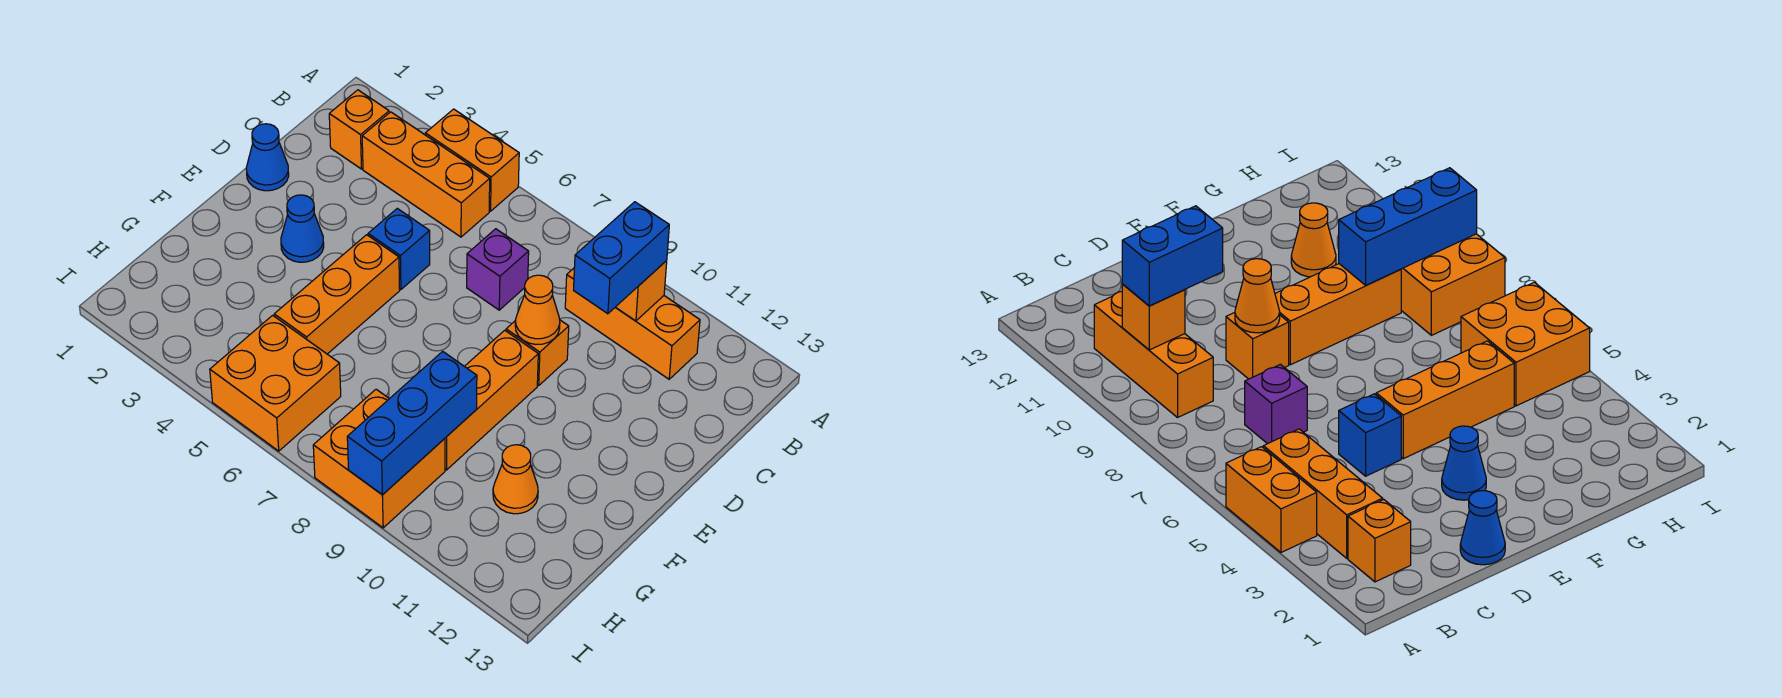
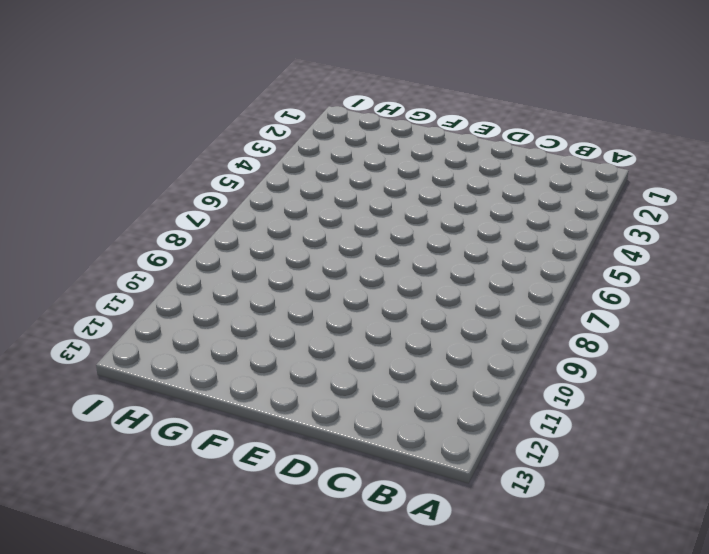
none -> orange 1x2 brick [425,109,519,211]
none -> orange 1x1 brick [329,90,389,169]
none -> orange 1x3 brick [362,112,490,237]

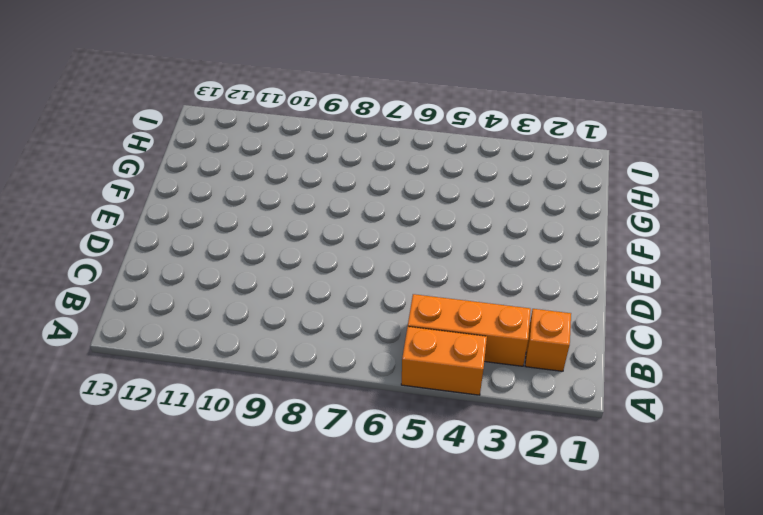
none -> orange 1x3 brick [565,268,700,379]
none -> purple 1x1 brick [467,229,529,310]
none -> blue 1x1 cone [246,124,289,191]

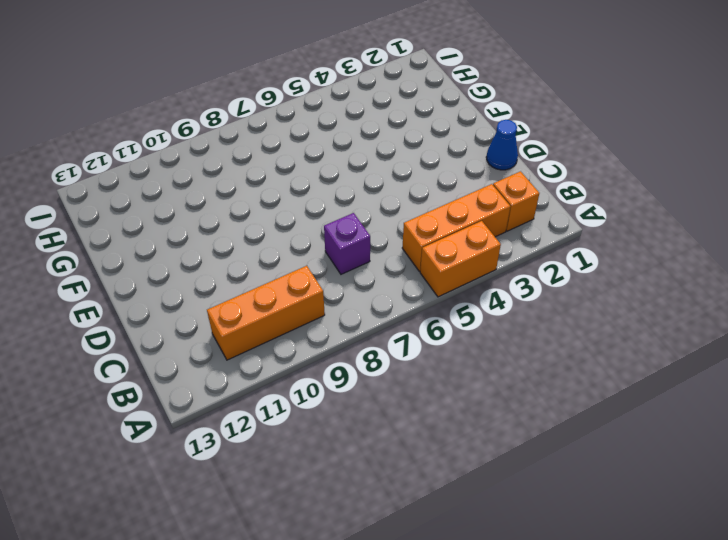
none -> blue 1x1 brick [368,208,430,289]
none -> orange 1x1 brick [506,320,569,385]
none -> blue 1x1 cone [281,195,324,262]

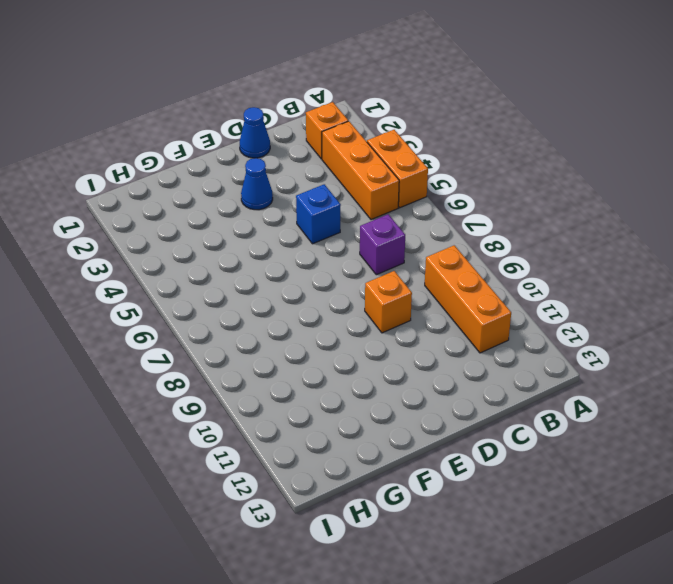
none -> orange 1x3 brick [274,235,400,354]
none -> orange 1x3 brick [445,330,538,470]
none -> orange 1x1 cone [493,445,538,514]

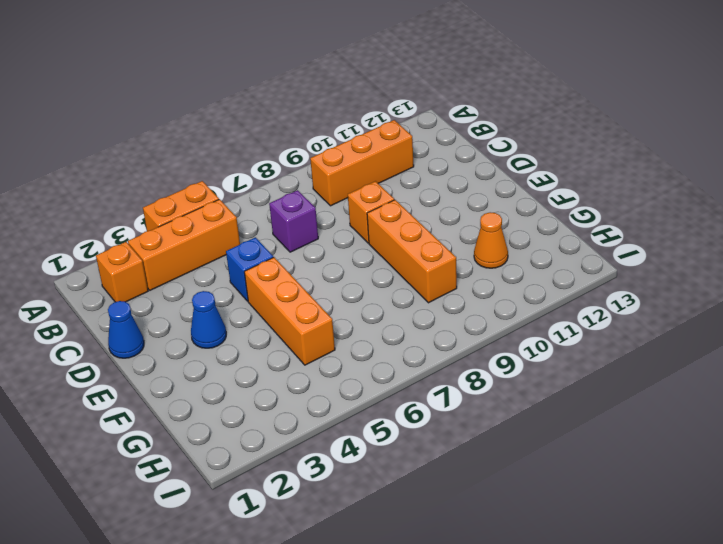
none -> orange 2x2 brick [210,315,341,451]
none -> orange 2x2 brick [313,389,445,528]
none -> orange 1x1 brick [615,261,667,321]

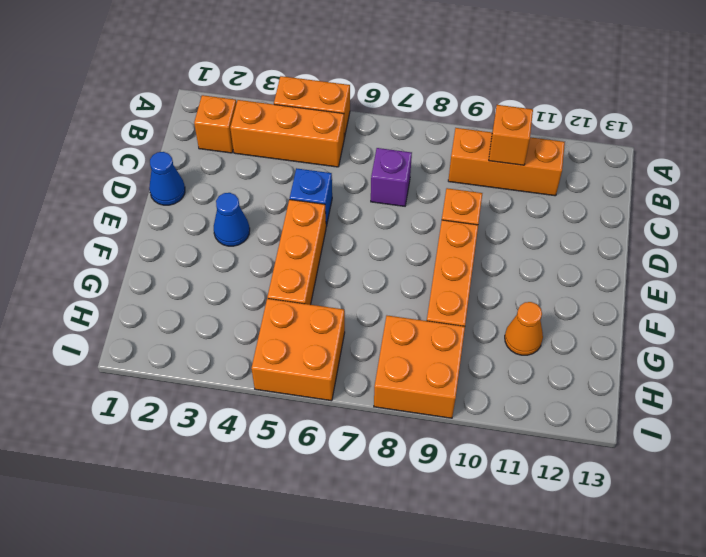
none -> orange 1x1 cone [515,275,560,344]
none -> blue 1x3 brick [347,351,477,495]
none -> blue 1x2 brick [574,202,669,314]

